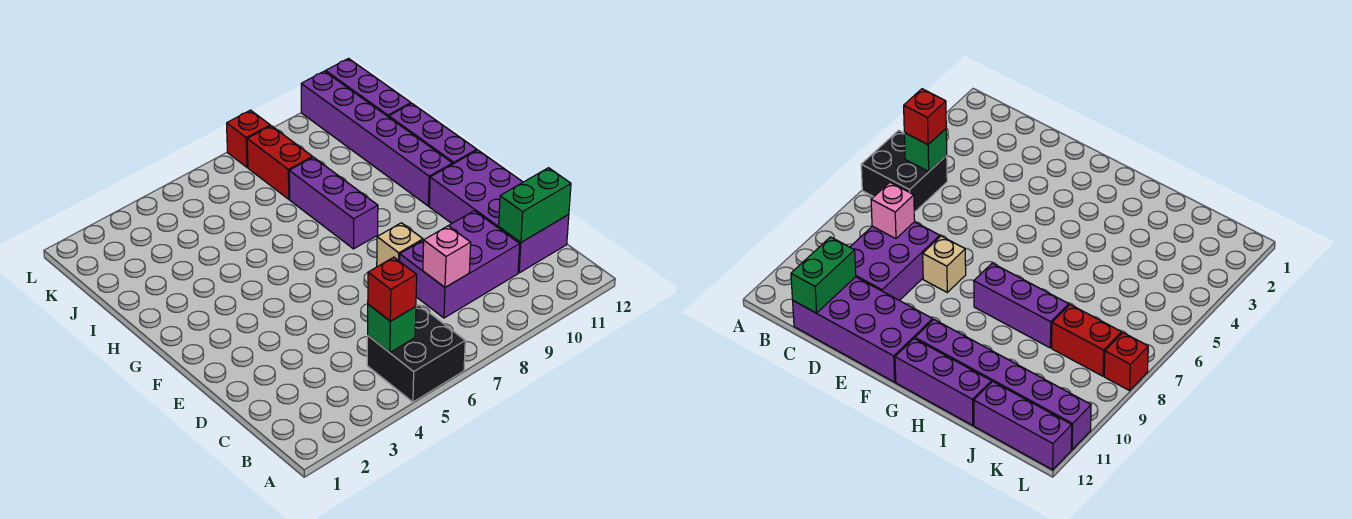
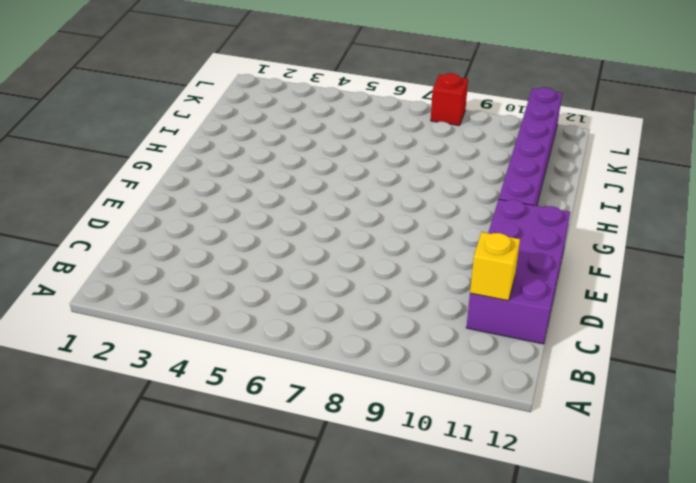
yellow 1x1 brick [470,232,520,301] -> green 1x2 brick [499,168,571,242]
none -> black 2x2 brick [367,305,465,402]
none -> purple 2x3 brick [400,211,520,318]
none -> tan 1x1 brick [377,223,423,267]

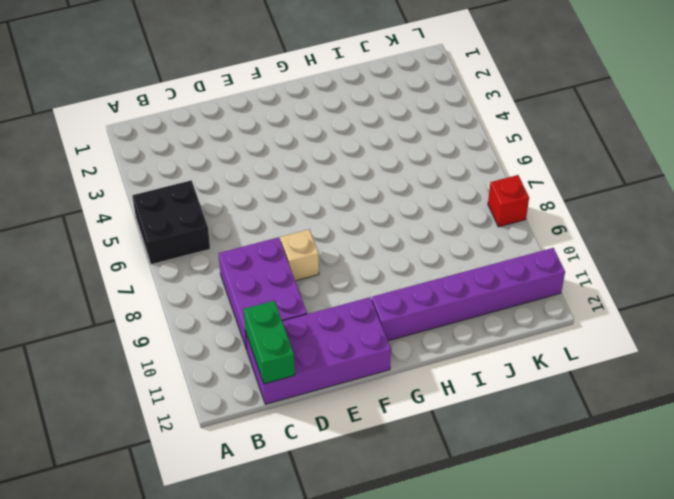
none -> purple 1x3 brick [289,157,378,249]
none -> purple 1x3 brick [389,104,477,164]
none -> red 1x2 brick [247,126,312,199]

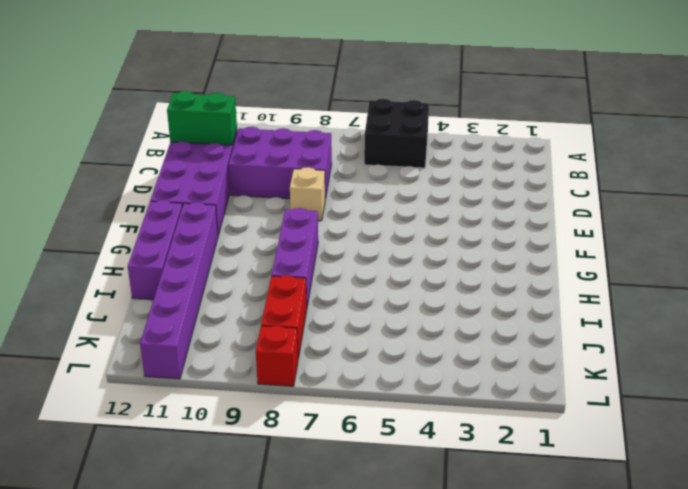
none -> purple 1x3 brick [326,59,411,117]
none -> green 1x1 brick [368,304,416,352]
none -> pink 1x1 brick [423,226,471,287]

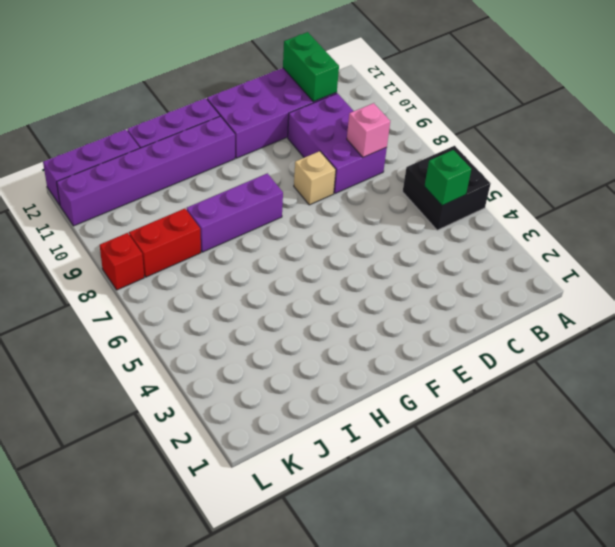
none -> red 1x1 brick [368,257,417,321]

